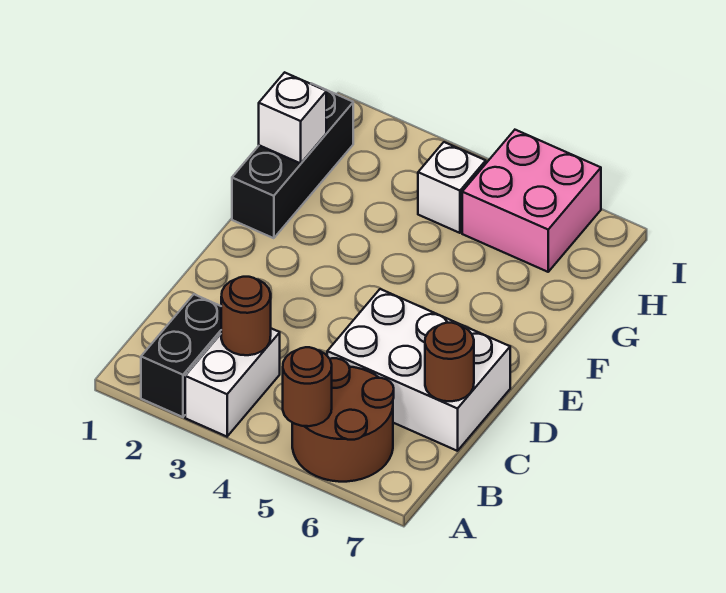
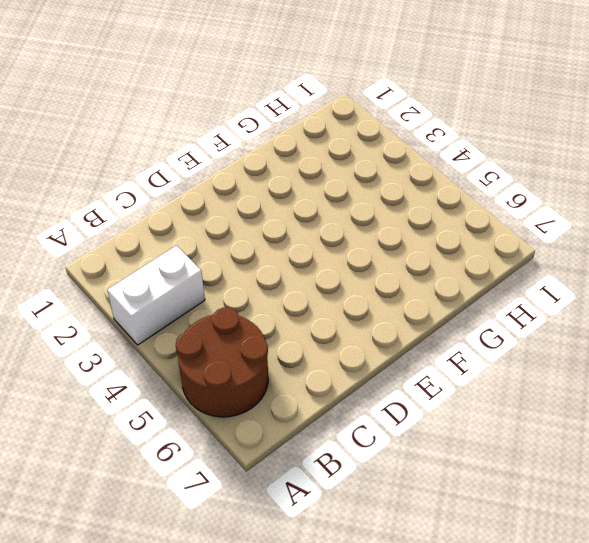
none -> black 1x2 brick [141,294,221,417]
none -> white 2x3 brick [327,289,510,451]

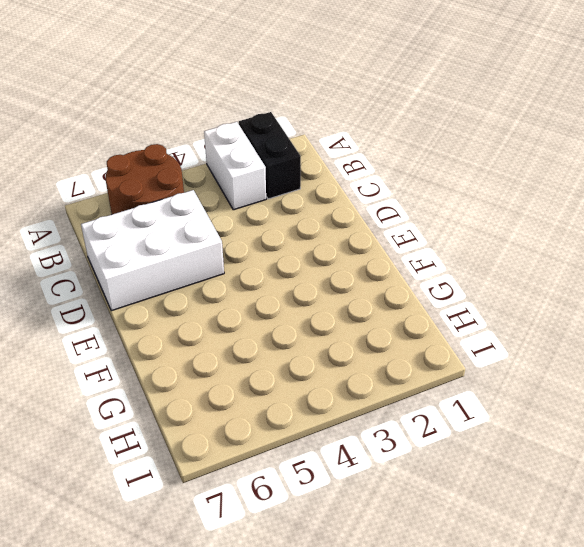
none -> black 1x3 brick [232,83,353,238]
none -> white 1x1 brick [418,142,486,233]

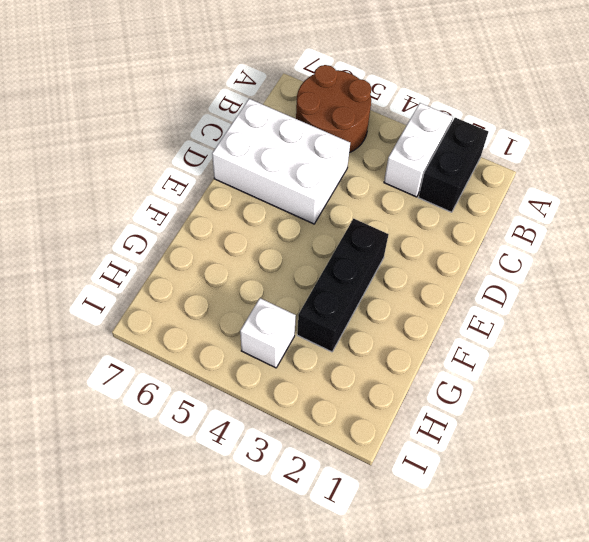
black 1x3 brick [297,219,388,352] -> black 1x3 brick moved to [232,83,353,238]
none -> pink 2x2 brick [462,130,601,272]
none -> brown 1x1 round brick [283,347,332,426]

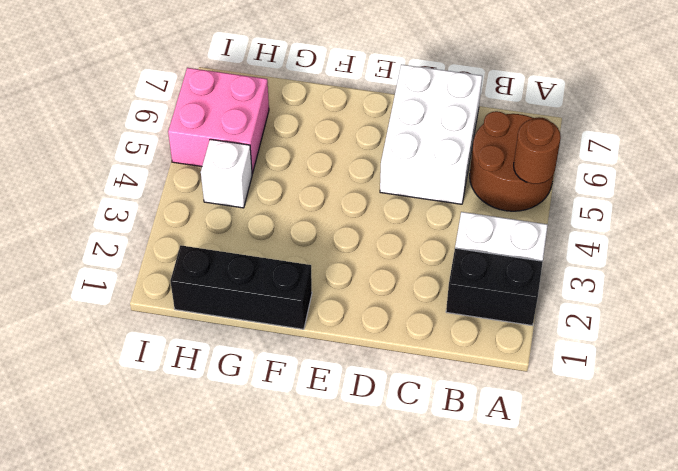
none -> brown 1x1 round brick [221,277,271,355]
none -> brown 1x1 round brick [425,323,474,401]

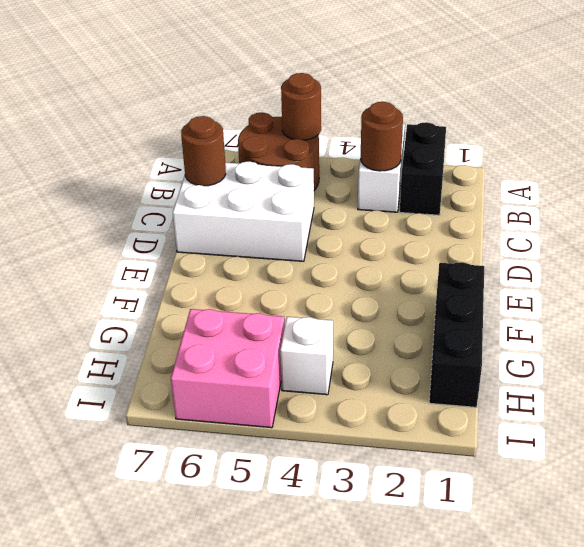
none -> white 1x1 brick [259,72,326,163]

